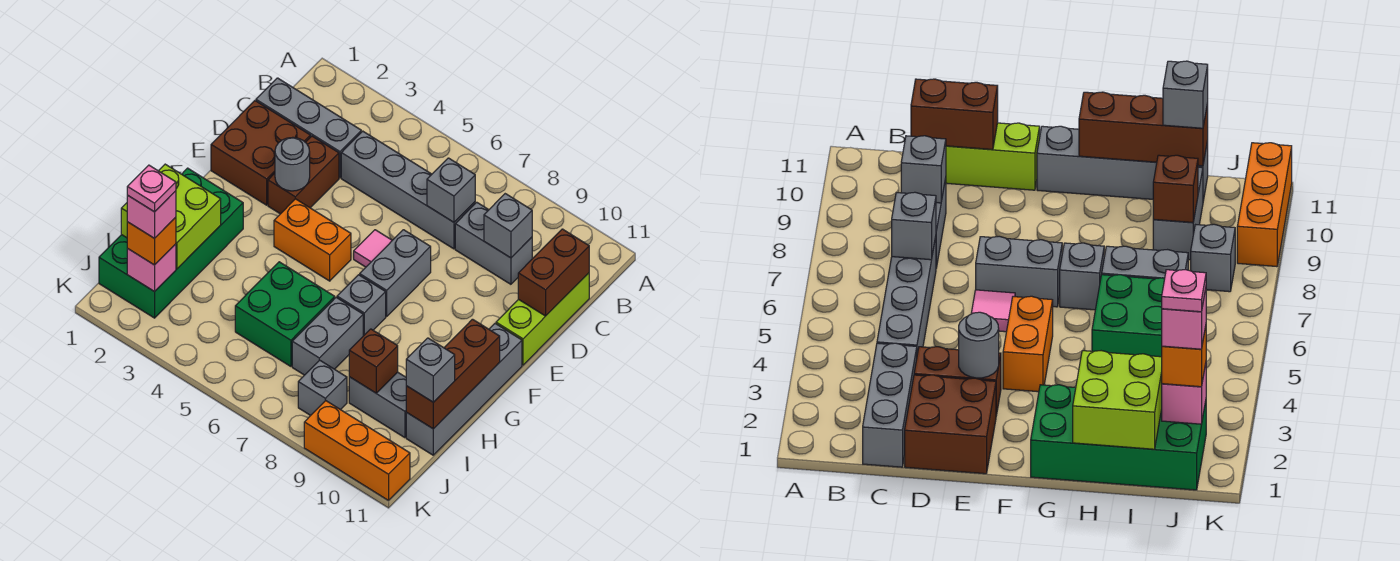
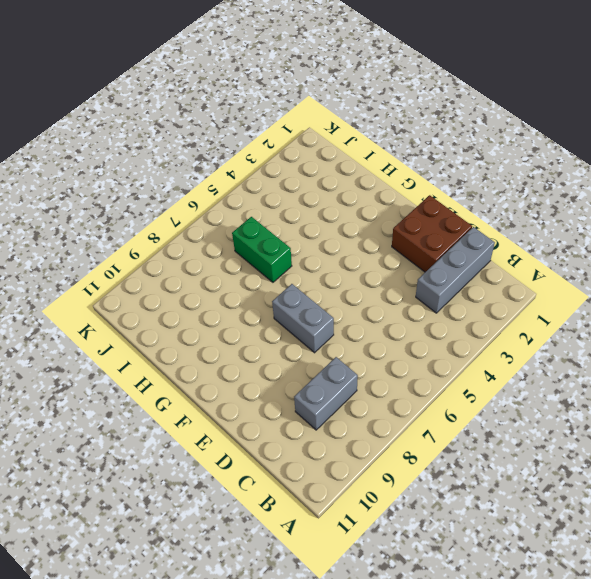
green 1x2 brick [232,217,292,282] -> green 2x2 brick [235,262,335,366]
none -> grey 1x4 brick [341,131,475,249]
none -> lime 1x3 brick [496,273,589,365]
none -> brown 1x2 brick [268,136,339,214]

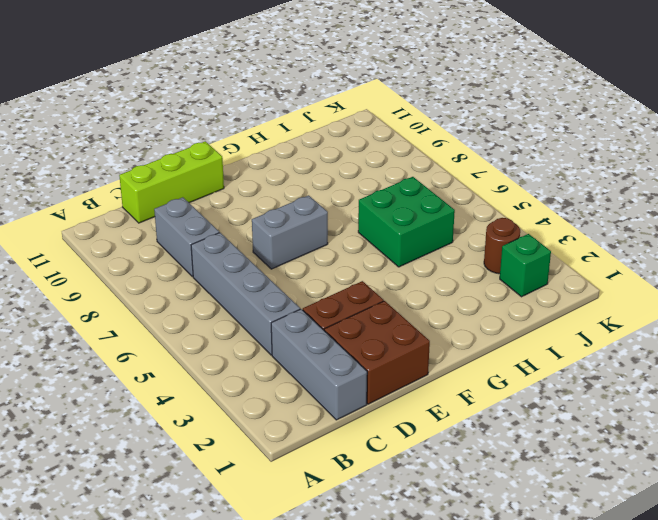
green 1x1 brick [500,234,551,297] -> green 2x4 brick [99,168,243,318]
brown 1x1 round brick [484,218,520,274] -> none
none -> pink 1x1 tile [354,230,392,267]
none -> orange 1x2 brick [274,199,351,281]
none -> grey 1x4 brick [406,324,522,455]

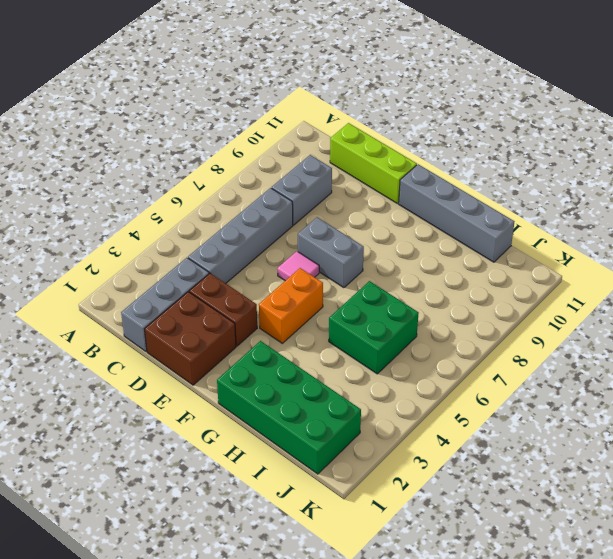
none -> grey 1x1 brick [337,275,386,336]
none -> grey 1x2 brick [292,297,363,375]
none -> grey 1x2 brick [349,372,406,438]

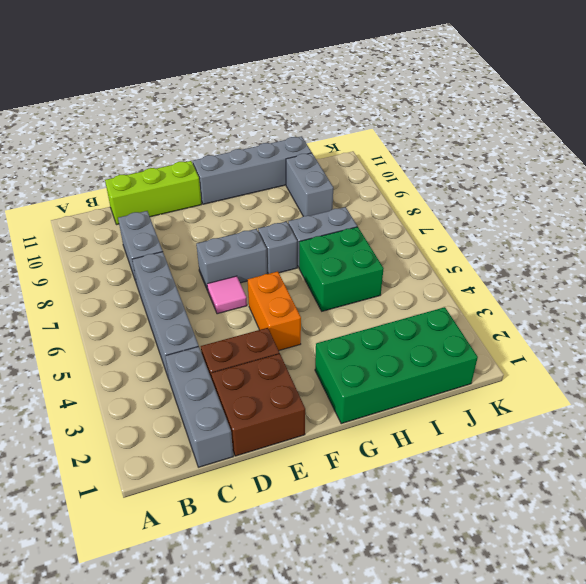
none -> grey 1x1 brick [298,360,347,415]
none -> orange 1x3 brick [304,401,410,500]
none -> grey 1x1 brick [427,158,475,222]

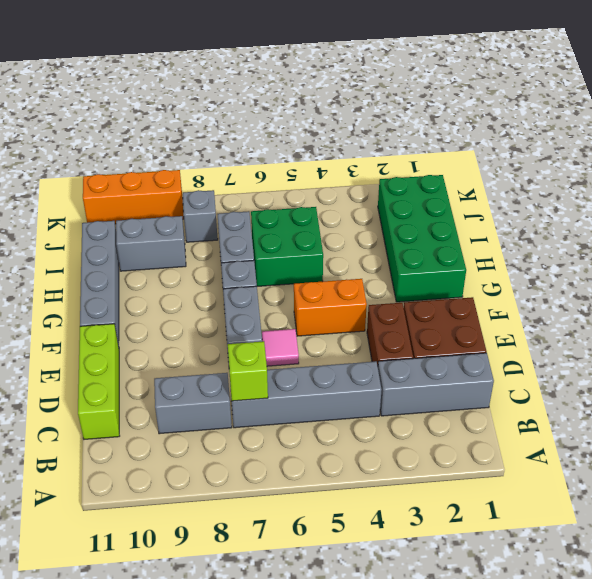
lime 1x1 brick [227,341,268,401] -> grey 1x1 brick [427,158,475,222]
none -> grey 1x1 brick [484,194,532,258]
none -> brown 1x2 brick [518,229,589,316]
none -> grey 1x1 round brick [275,137,310,191]

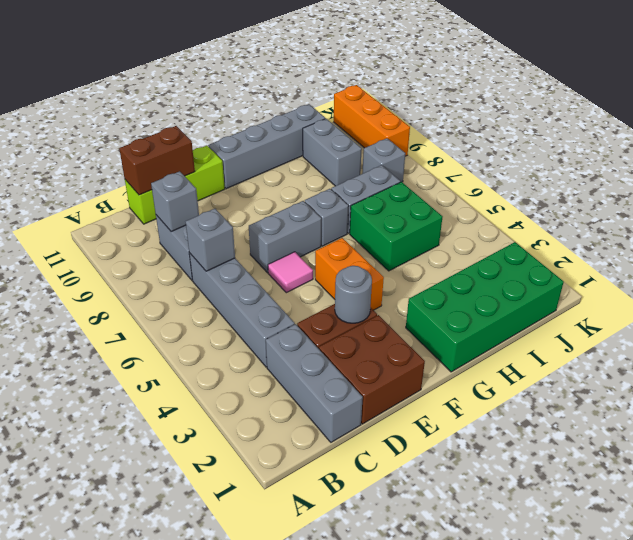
none -> brown 1x3 brick [406,319,500,429]
none -> lime 2x2 brick [121,164,221,269]
none -> brown 1x1 brick [349,329,398,393]

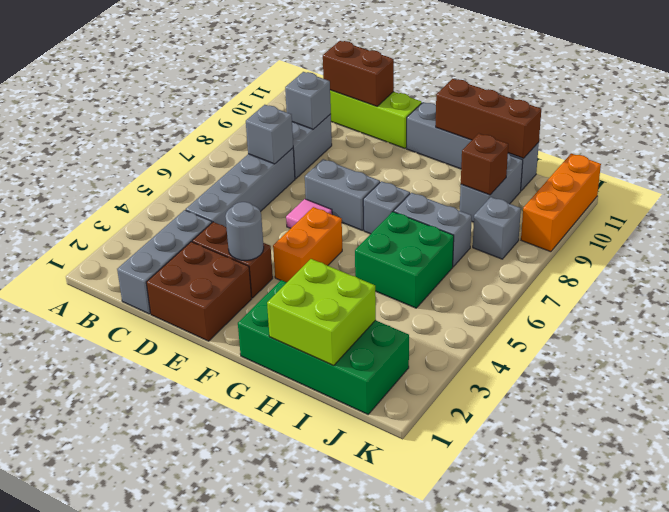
none -> pink 1x1 brick [127,244,176,292]
none -> grey 1x1 brick [406,338,455,402]
none -> orange 1x1 brick [127,217,176,265]

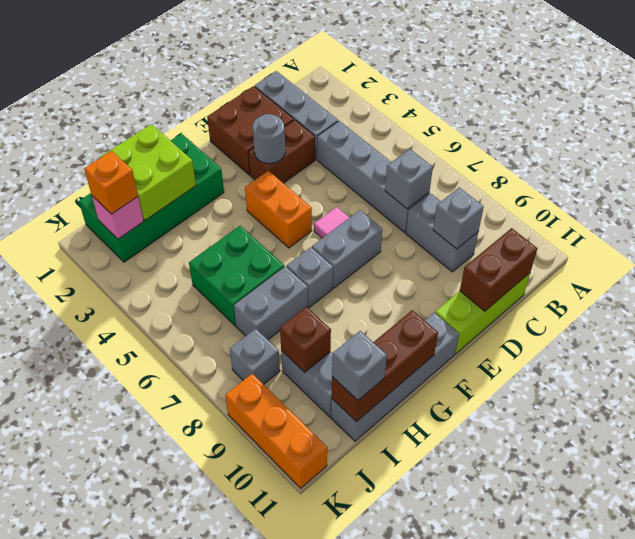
none -> pink 1x1 brick [127,191,176,239]
none -> pink 1x1 plate [127,165,176,212]

